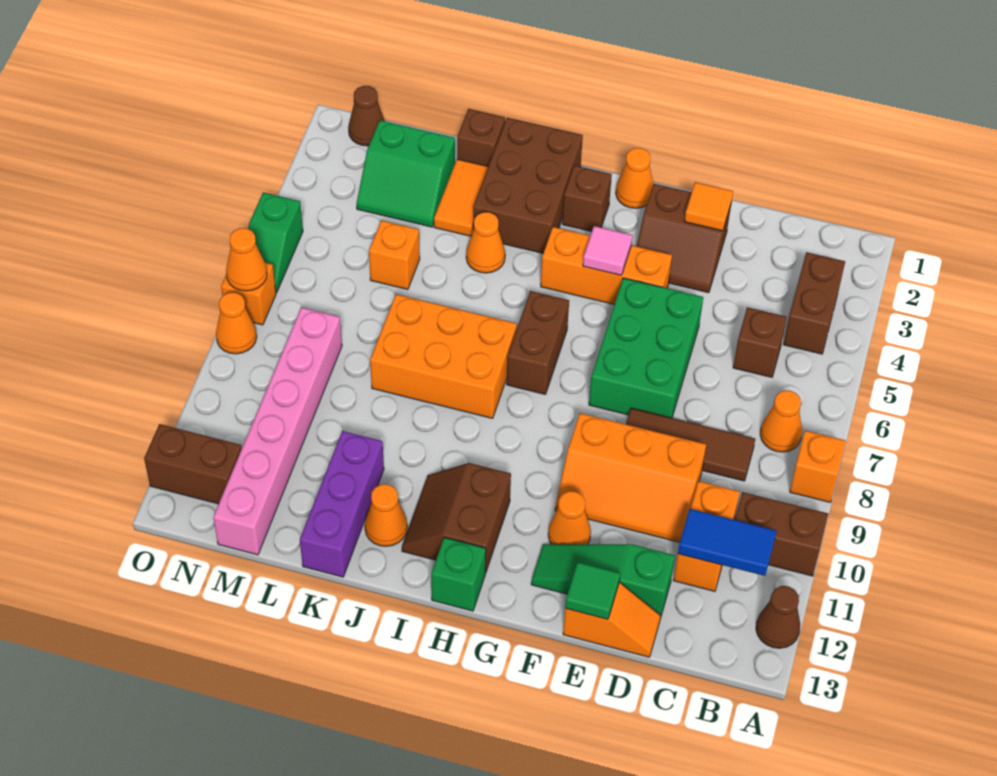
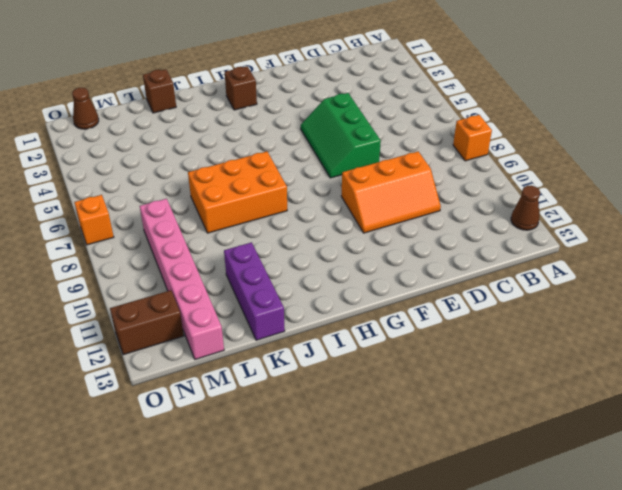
green 2x3 slope [301,93,381,178] -> green 2x3 brick [589,278,703,418]
none -> brown 1x2 brick [735,492,828,576]
none -> brown 1x2 brick [783,252,845,354]
none -> orange 1x1 cone [760,391,802,452]
none -> brown 1x1 brick [733,307,787,377]

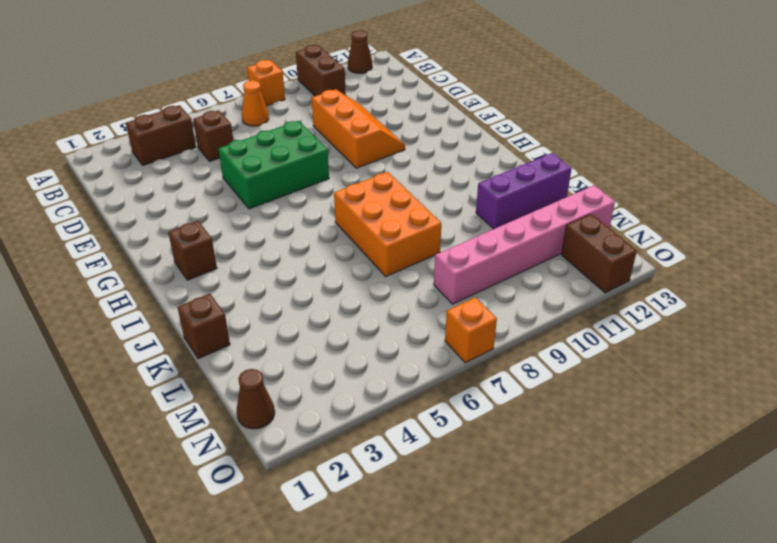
none -> brown 1x3 tile [626,408,755,481]
none -> orange 1x2 brick [673,481,740,591]
none -> green 1x3 slope [531,544,675,615]
none -> orange 1x2 slope [563,582,661,657]

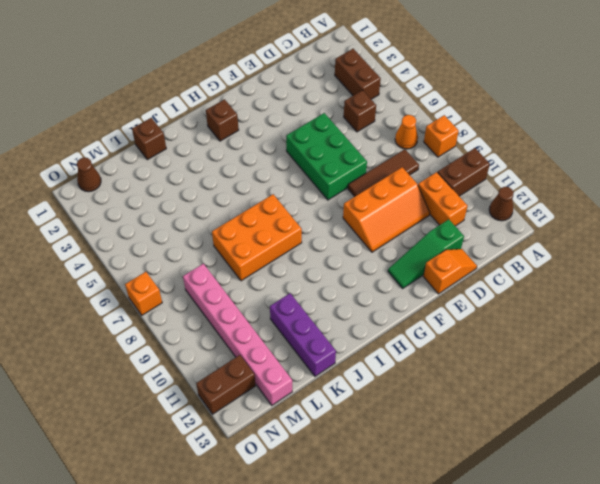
none -> brown 2x2 slope [637,184,731,293]
none -> orange 1x3 brick [541,227,672,304]
none -> orange 1x1 cone [548,491,591,544]
none -> orange 1x1 cone [616,148,653,208]

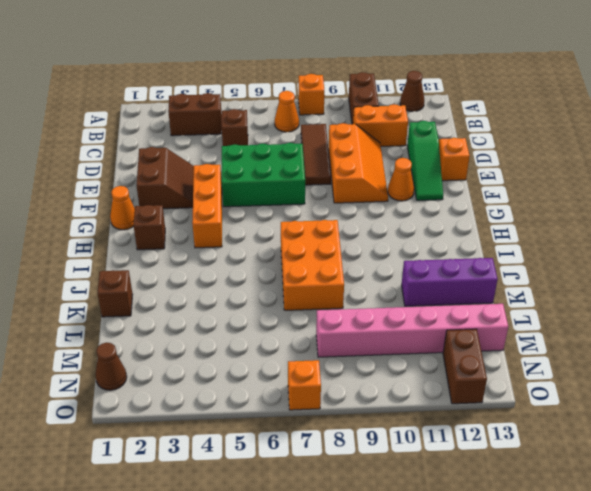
none -> brown 1x2 brick [507,291,569,394]
none -> brown 2x2 slope [402,463,511,573]
none -> green 1x1 brick [431,537,486,611]
none -> brown 2x3 brick [473,118,583,253]

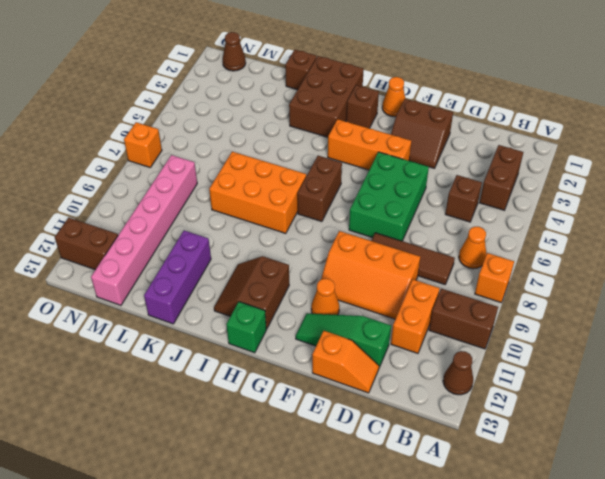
none -> orange 1x1 cone [466,212,505,273]
none -> orange 1x1 cone [365,484,407,546]
none -> orange 1x2 tile [434,159,488,236]
none -> green 2x2 slope [357,120,455,227]

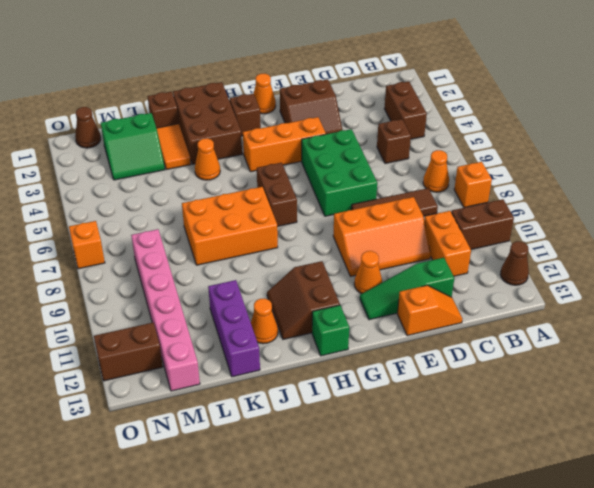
none -> orange 1x1 brick [369,220,420,289]
none -> green 1x2 slope [248,192,303,293]
none -> orange 1x1 cone [216,292,257,354]
none -> blue 1x2 tile [678,509,776,576]

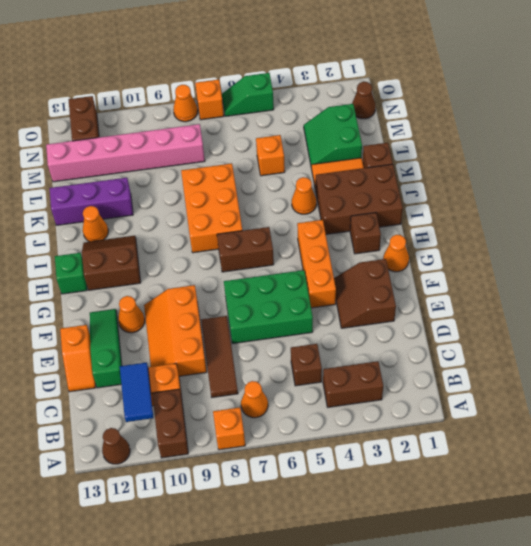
none -> orange 1x1 tile [684,182,733,231]
none -> green 1x1 tile [565,562,620,619]
none -> pink 1x1 tile [583,226,632,275]
none -> orange 1x1 cone [226,228,267,291]

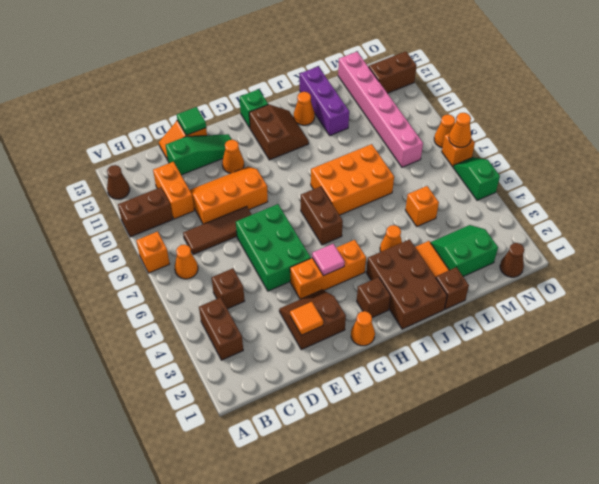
none -> blue 1x2 tile [678,509,776,576]

